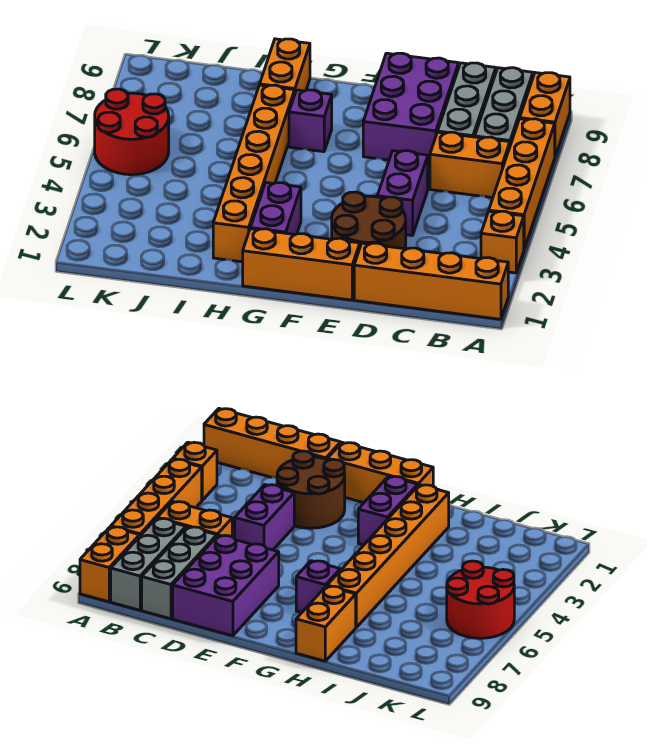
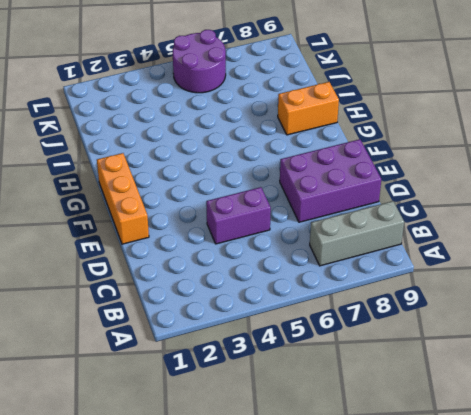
purple 2x2 round brick [173,30,226,93] -> red 2x2 round brick [95,89,169,175]
none -> orange 1x4 brick [354,243,508,319]
none -> orange 1x1 brick [481,211,524,273]
none -> orange 1x4 brick [489,119,555,249]

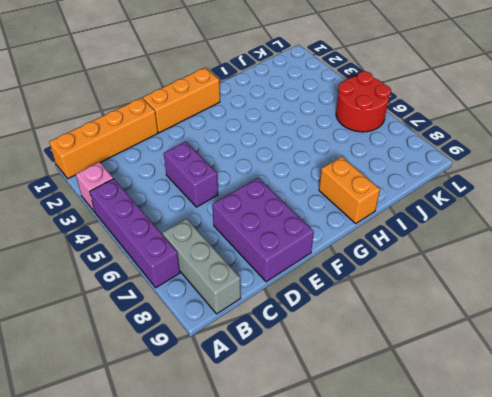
pink 1x1 brick [76,162,113,212] -> orange 1x1 brick [481,211,524,273]
purple 1x4 brick [90,179,180,288] -> orange 1x4 brick [489,119,555,249]
none -> orange 1x2 brick [520,73,570,156]
none -> orange 1x2 brick [430,132,510,198]
none -> grey 1x3 brick [438,63,496,137]

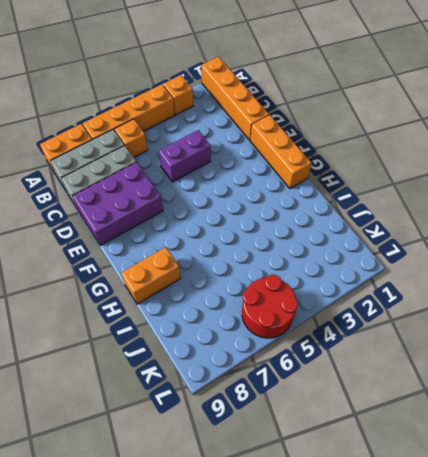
orange 1x1 brick [115,119,148,157] -> orange 1x2 brick [430,132,510,198]
none -> brown 2x2 round brick [332,192,406,249]
none -> purple 1x2 brick [250,183,301,235]
none -> purple 1x1 brick [289,90,332,152]

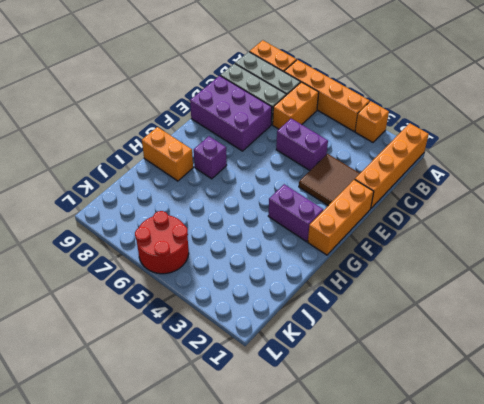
brown 2x2 tile [299,154,360,206] -> brown 2x2 round brick [332,192,406,249]
none -> orange 1x6 brick [213,85,295,262]

